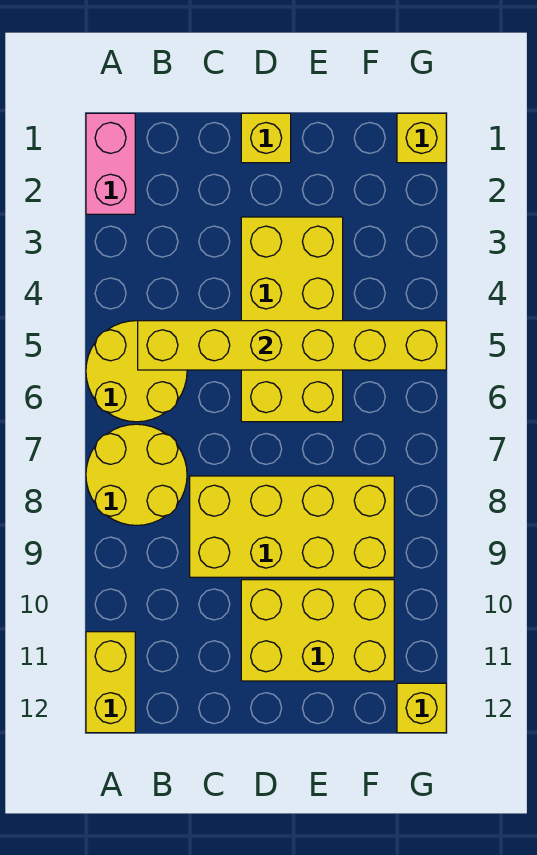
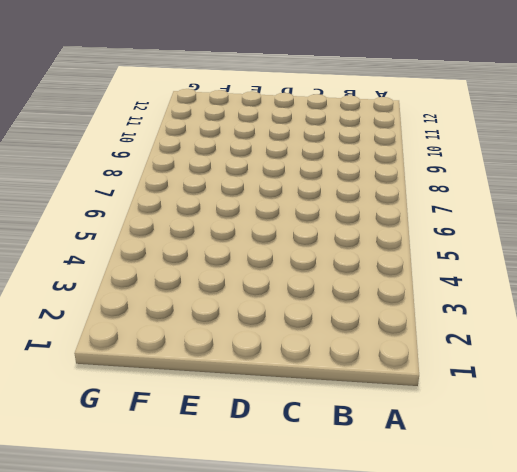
none -> pink 1x2 brick [86,113,135,214]
none -> yellow 2x2 round brick [86,321,187,422]

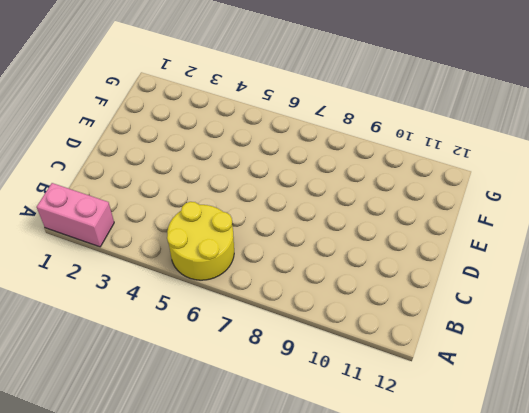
none -> yellow 2x2 round brick [86,424,187,525]
none -> yellow 1x2 brick [86,632,135,733]

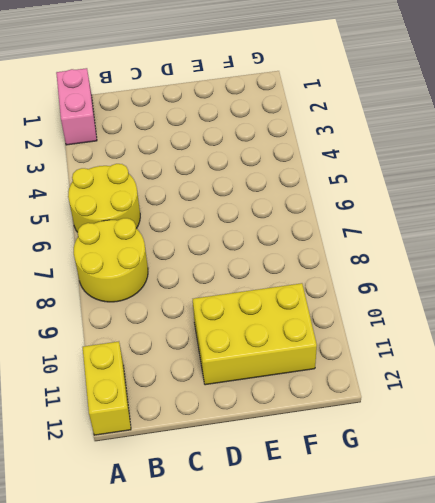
none -> yellow 2x4 brick [190,476,394,577]
none -> yellow 1x1 brick [241,113,291,163]

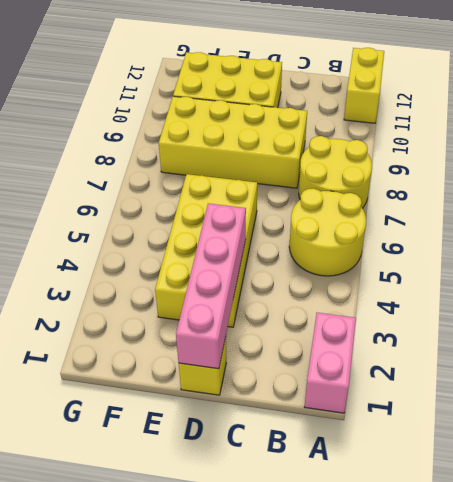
pink 1x4 brick [176,203,246,369] -> none
none -> yellow 1x1 brick [397,113,446,163]
none -> yellow 1x1 brick [397,683,446,733]

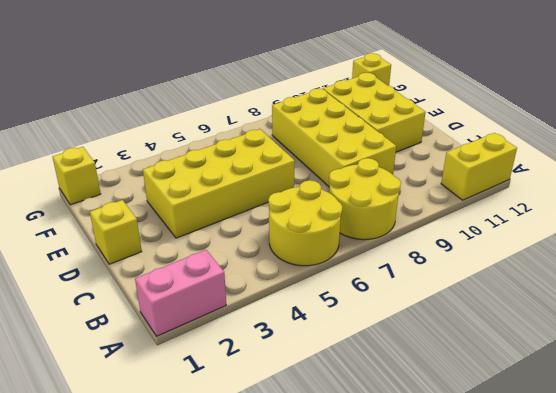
none -> yellow 1x6 brick [138,321,446,370]

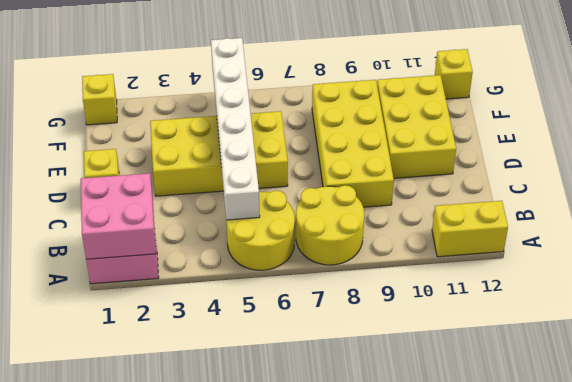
pink 2x2 brick [81,173,156,259] -> none
white 1x6 brick [211,38,260,220] -> yellow 1x6 brick [138,321,446,370]

